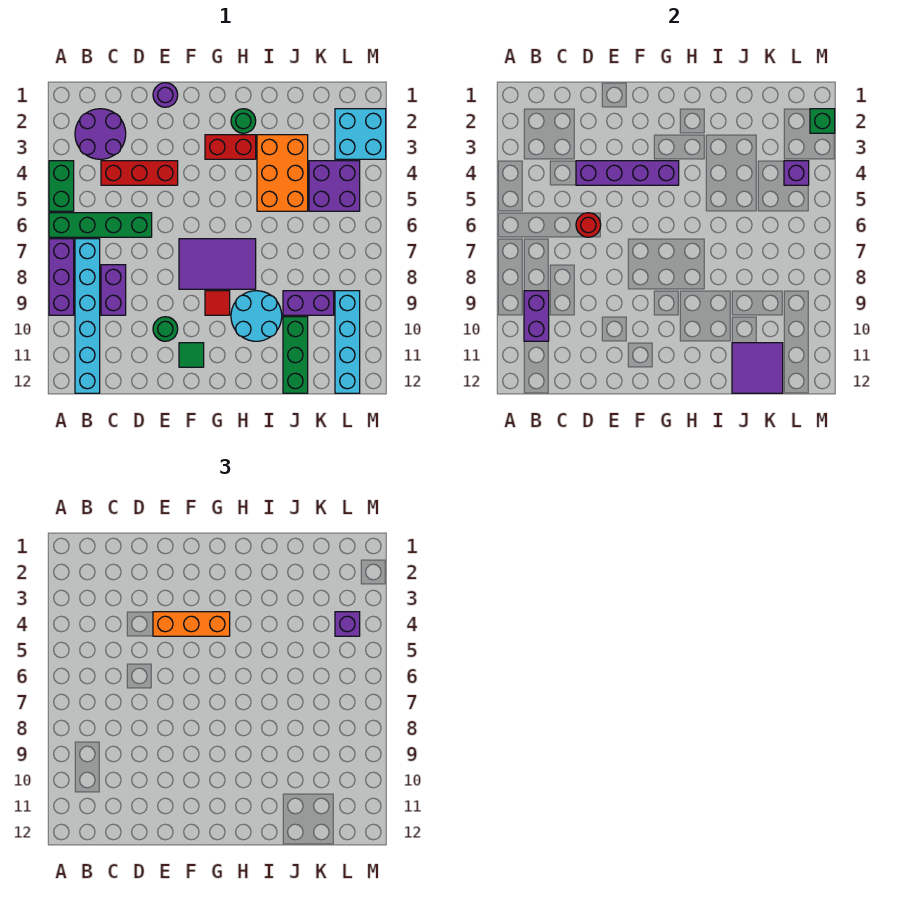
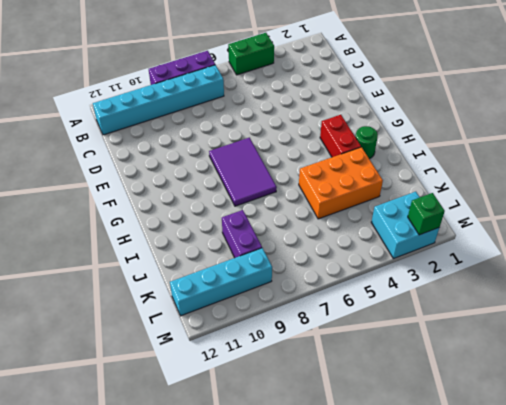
none -> green 1x4 brick [49,213,152,237]
none -> purple 2x2 round brick [75,109,126,159]
none -> red 1x3 brick [101,161,178,185]

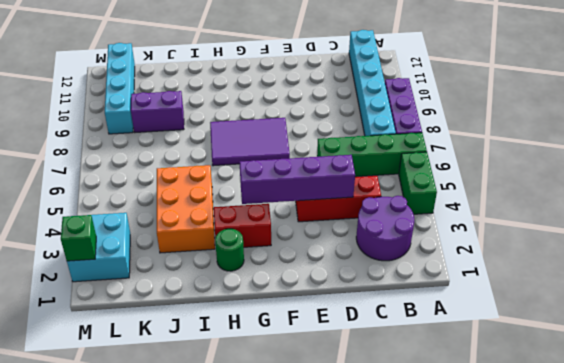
none -> purple 1x2 brick [101,265,126,315]
none -> purple 1x1 round brick [153,83,178,107]
none -> green 1x1 round brick [153,317,178,341]

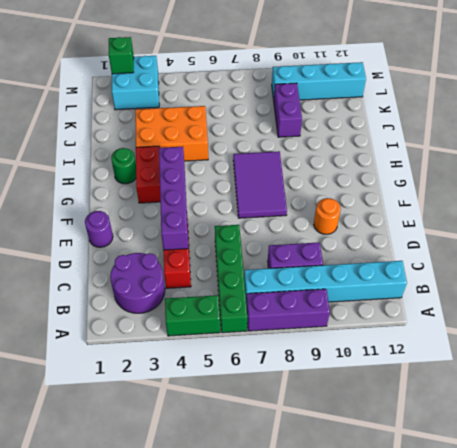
orange 1x1 round brick [314,198,341,234] -> green 1x1 round brick [153,317,178,341]
none -> green 1x1 tile [179,343,204,367]
none -> red 1x1 tile [205,291,230,315]
none -> cyan 2x2 round brick [231,291,282,341]

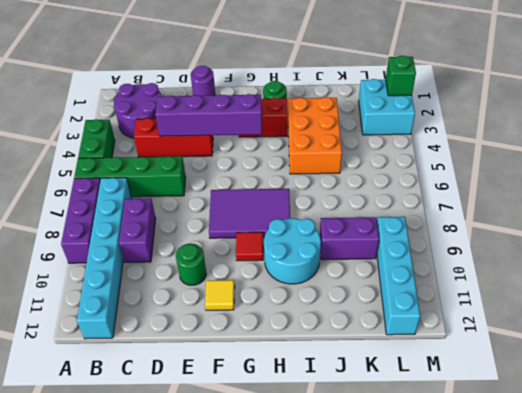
yellow 1x1 tile [205,280,235,310] -> green 1x1 tile [179,343,204,367]
none -> green 1x3 brick [283,317,308,393]
none -> purple 2x2 brick [309,161,360,211]
none -> purple 1x2 brick [524,291,549,341]

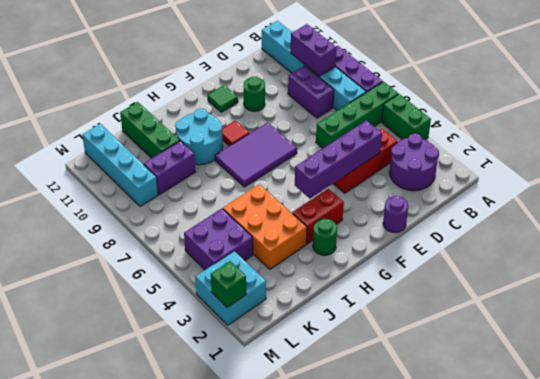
none -> red 1x1 round brick [576,213,601,237]
none -> purple 2x2 tile [732,343,783,393]
none -> purple 1x1 brick [784,161,809,185]

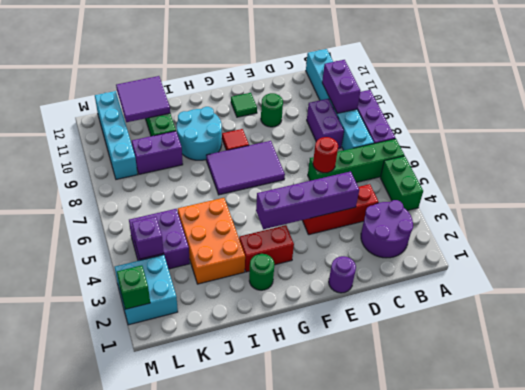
none -> orange 1x3 brick [153,612,230,636]
none -> purple 1x1 brick [335,612,360,636]

